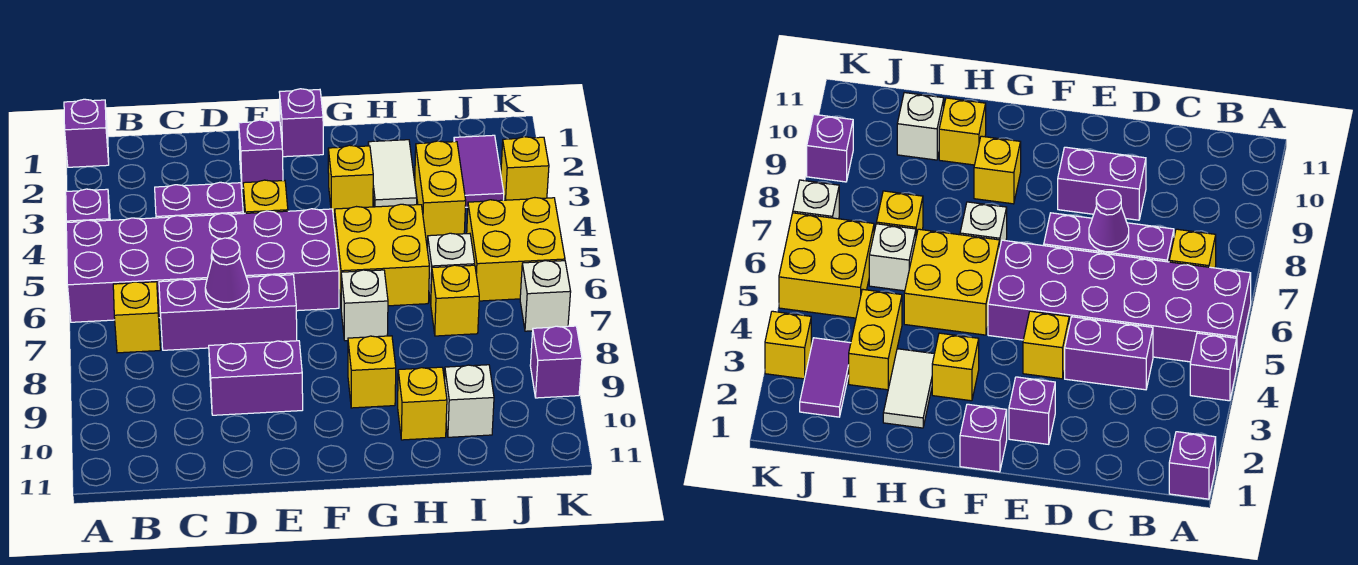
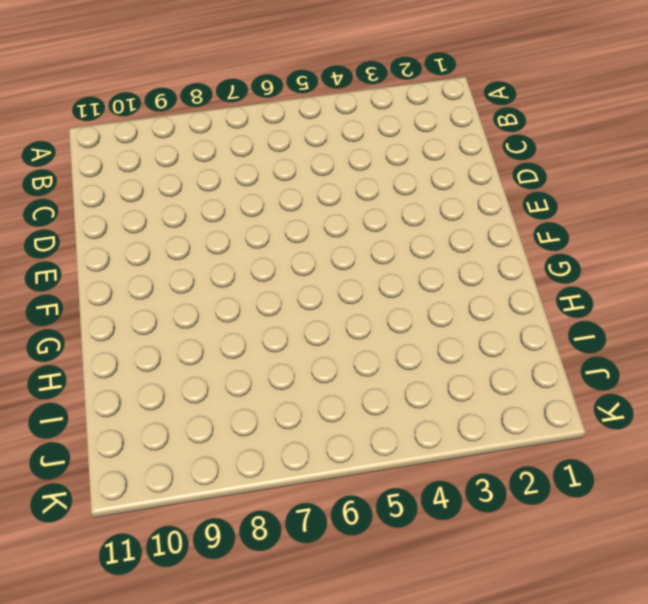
none -> purple 1x1 brick [64,99,109,167]
none -> purple 1x1 brick [66,189,110,223]
none -> purple 2x6 brick [66,209,339,322]

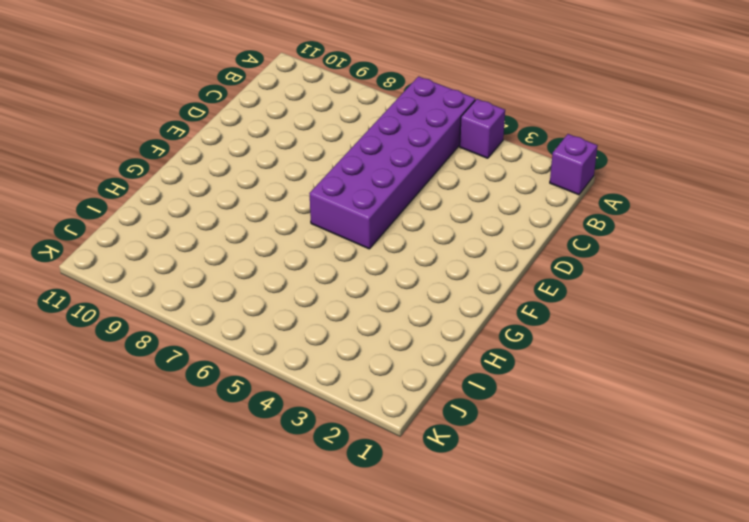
none -> yellow 1x1 brick [113,282,160,353]
none -> purple 1x2 brick [155,182,243,218]
none -> purple 1x3 brick [159,275,297,350]

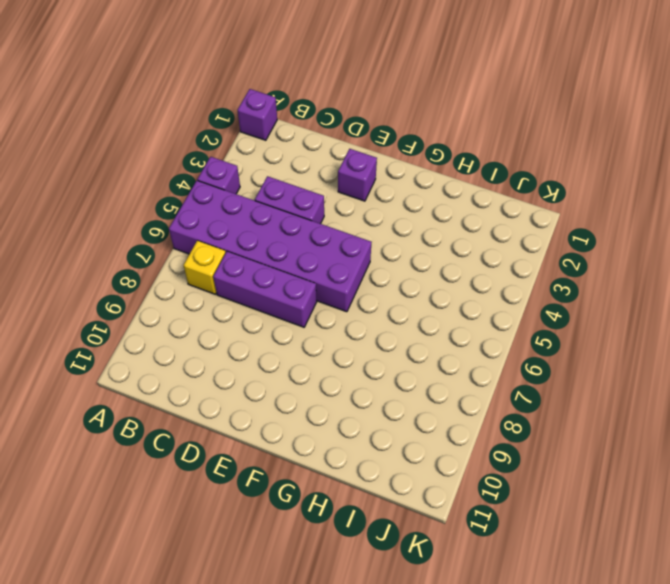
none -> purple 1x2 brick [209,341,303,415]
none -> yellow 1x1 brick [243,180,288,213]
none -> purple 1x1 brick [279,89,323,157]

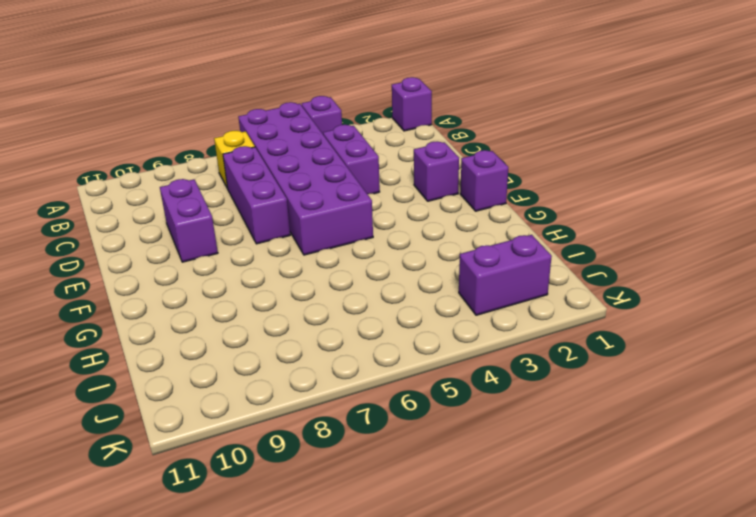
purple 1x2 brick [459,235,552,315] -> purple 1x2 tile [454,135,504,207]
none -> yellow 1x1 brick [243,180,288,213]
none -> yellow 1x1 brick [328,145,373,214]
none -> yellow 2x2 brick [335,204,430,306]

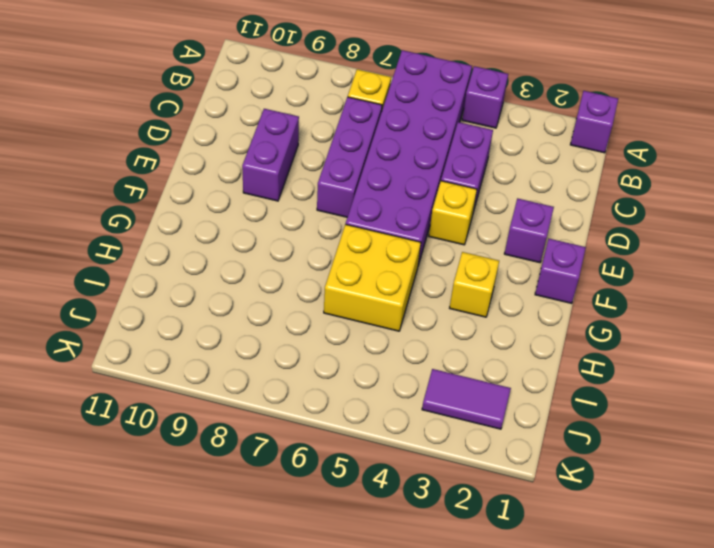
none -> white 1x1 brick [341,270,388,341]
none -> yellow 1x1 brick [348,336,396,408]
none -> white 1x2 tile [368,140,417,207]

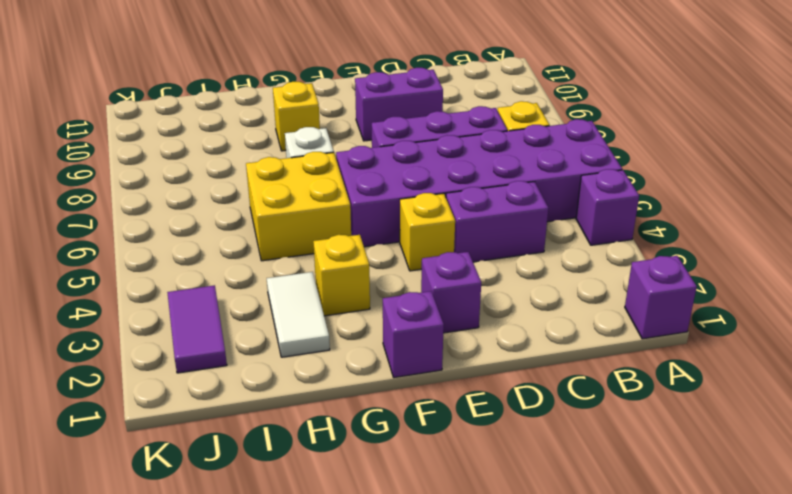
none -> yellow 1x1 brick [398,367,447,440]
none -> yellow 1x2 brick [415,141,466,240]
none -> white 1x1 brick [427,233,475,302]

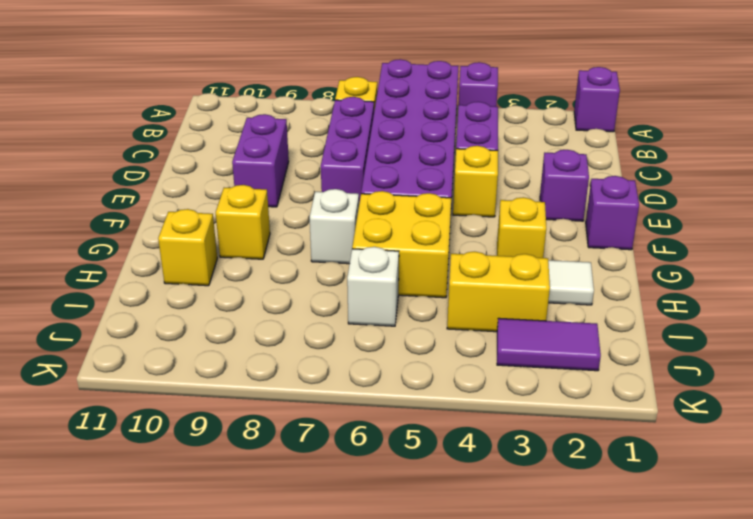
none -> yellow 1x1 brick [431,265,479,336]
none -> white 1x1 brick [444,365,494,437]
none -> yellow 2x2 brick [467,198,565,301]

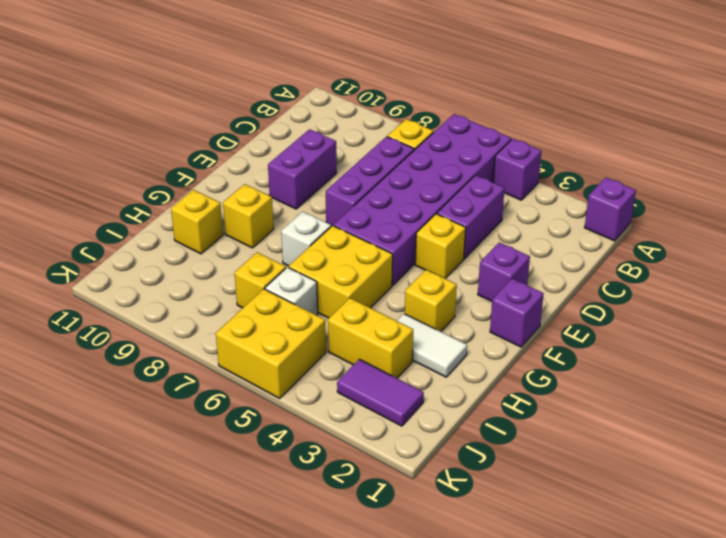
none -> white 1x1 brick [444,365,494,437]
none -> yellow 1x1 brick [501,137,549,200]
none -> white 1x1 brick [520,261,571,331]

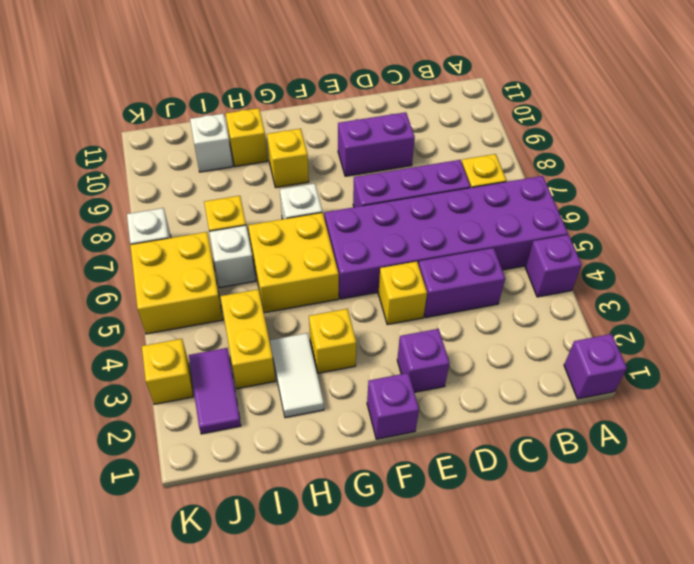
none -> purple 1x1 brick [530,326,582,398]
none -> purple 1x1 cone [205,238,249,309]

